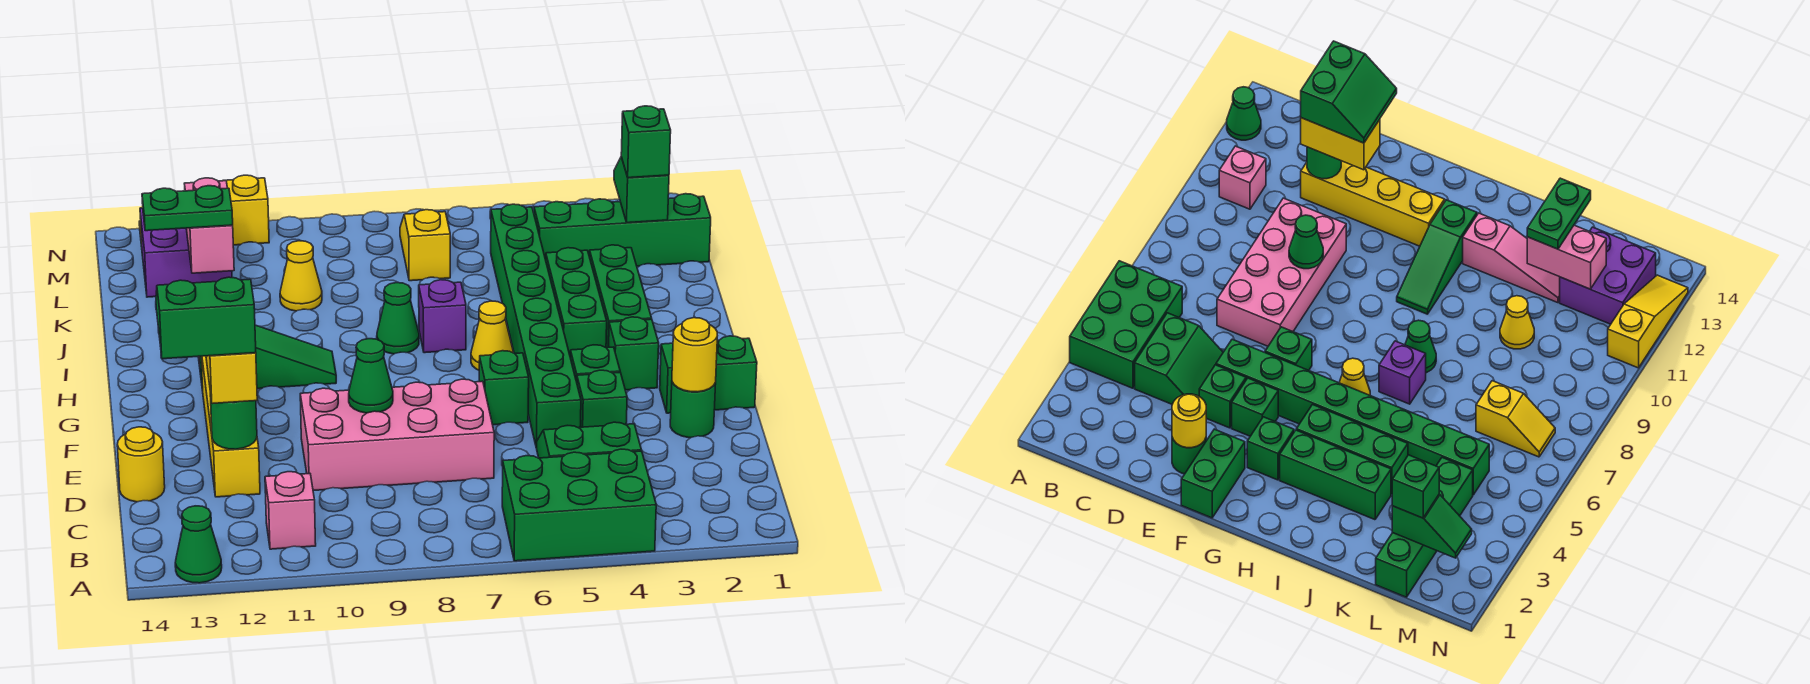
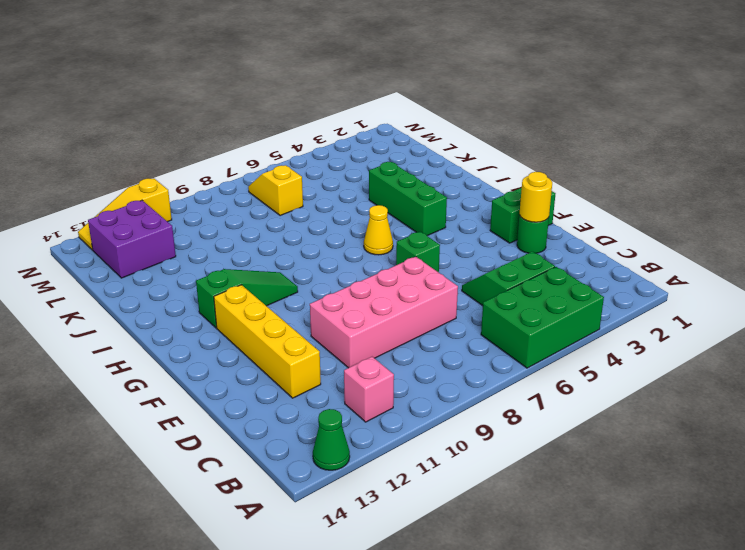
none -> yellow 1x1 round brick [117,427,165,502]
none -> green 1x1 brick [577,370,627,427]
none -> green 1x8 brick [491,204,581,448]
none -> green 1x1 brick [570,345,620,382]

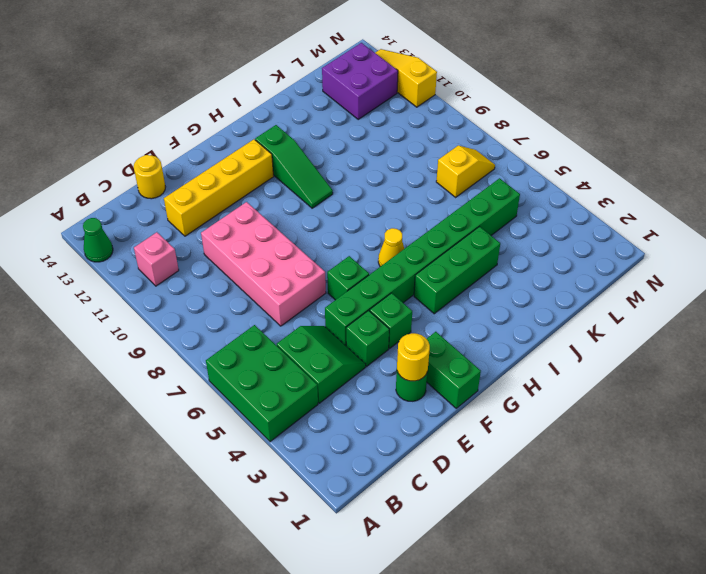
none -> green 1x1 brick [609,317,659,390]
none -> green 1x3 brick [590,245,652,348]
none -> purple 1x1 brick [419,280,466,353]
none -> green 1x1 cone [377,283,419,354]

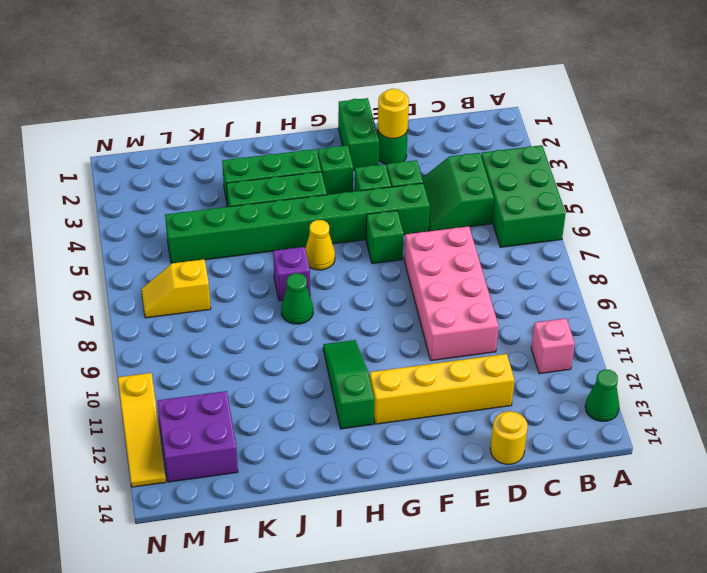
none -> pink 1x3 slope [1463,213,1560,303]
none -> yellow 1x1 cone [280,241,322,311]
none -> green 1x4 brick [534,194,711,266]
none -> green 1x1 round brick [210,393,257,449]

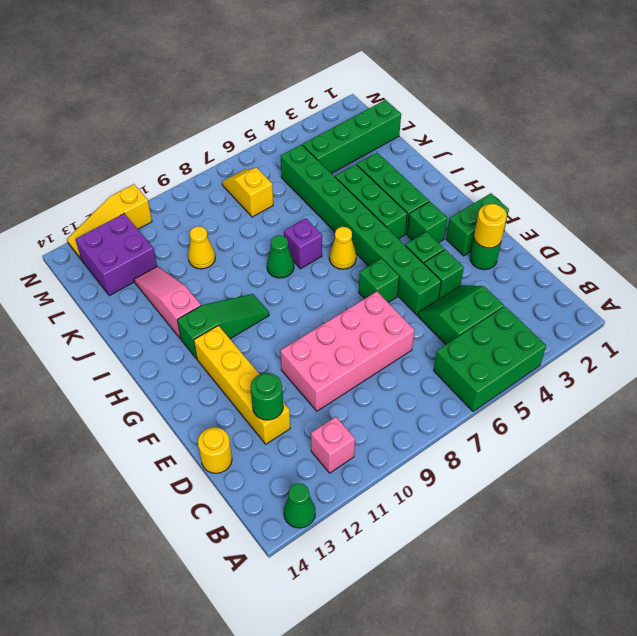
none -> green 1x1 cone [349,339,393,413]
none -> pink 1x2 brick [184,178,234,273]
none -> green 1x2 slope [614,157,669,223]
none -> yellow 1x2 brick [206,353,257,404]

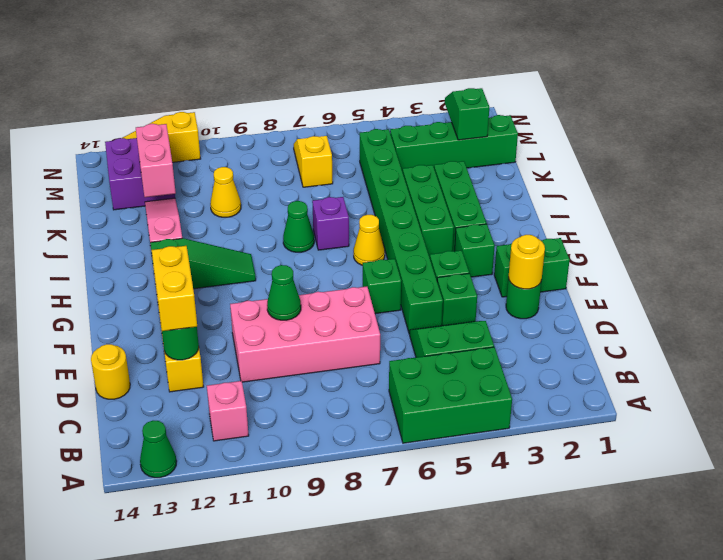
none -> green 1x2 plate [142,186,233,231]
none -> green 1x1 brick [621,106,671,178]
none -> green 2x2 slope [156,277,256,359]

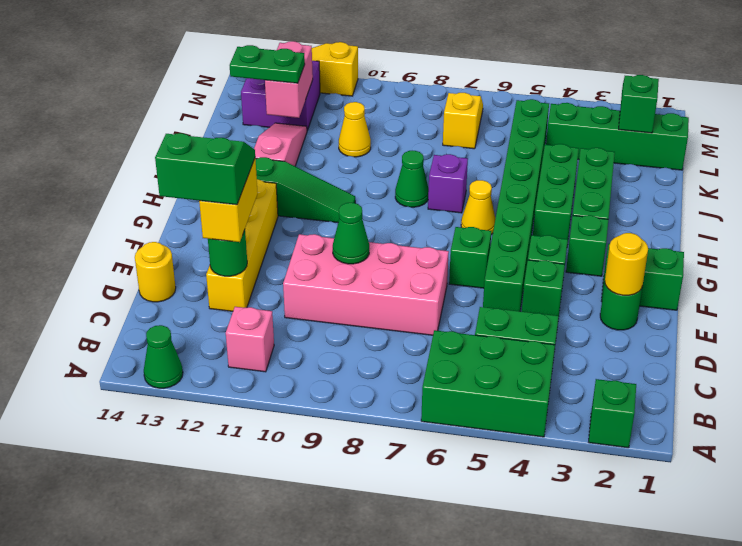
green 1x1 brick [589,379,636,448] -> green 1x1 brick moved to [621,106,671,178]

